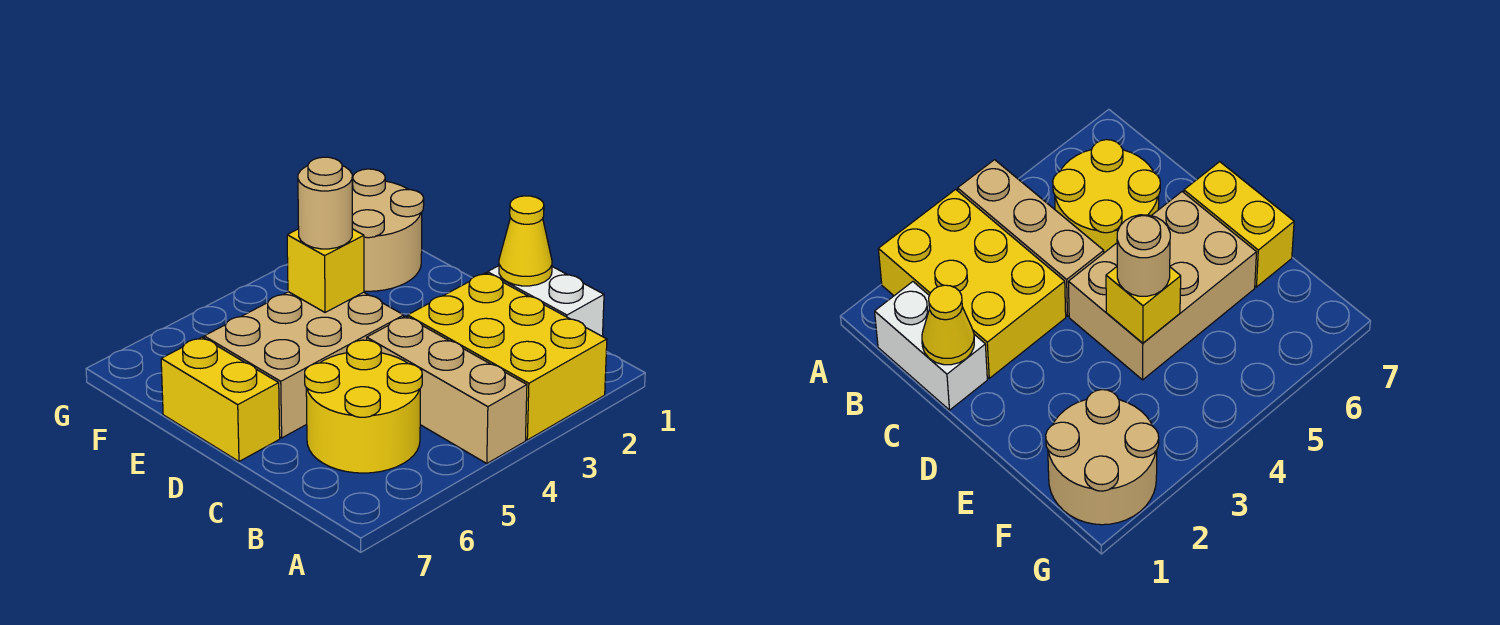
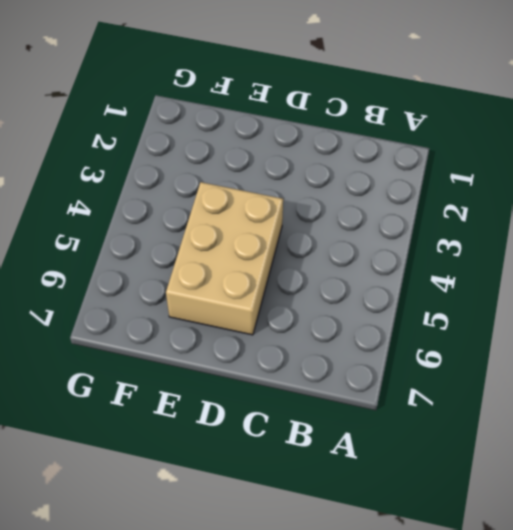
none -> yellow 2x3 brick [408,273,607,440]
none -> tan 1x3 brick [367,316,527,463]

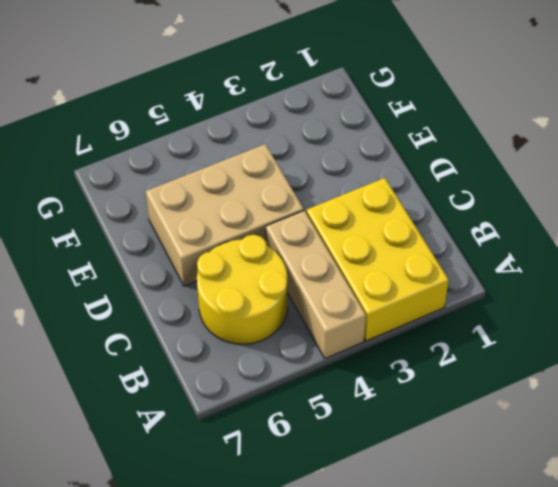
none -> white 1x2 brick [487,266,604,336]
none -> yellow 1x2 brick [161,337,280,461]

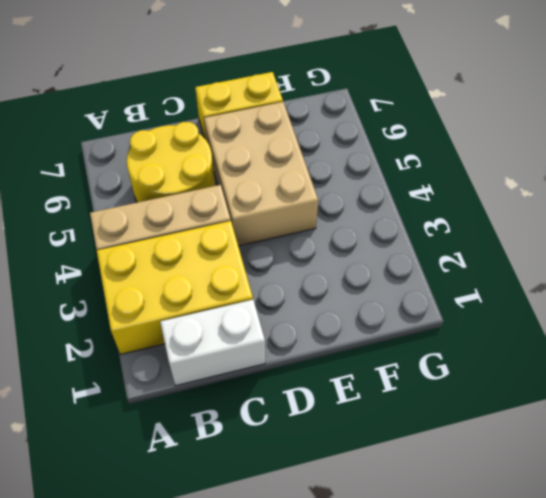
none -> tan 2x2 round brick [352,169,424,291]
none -> yellow 1x1 cone [499,196,552,286]

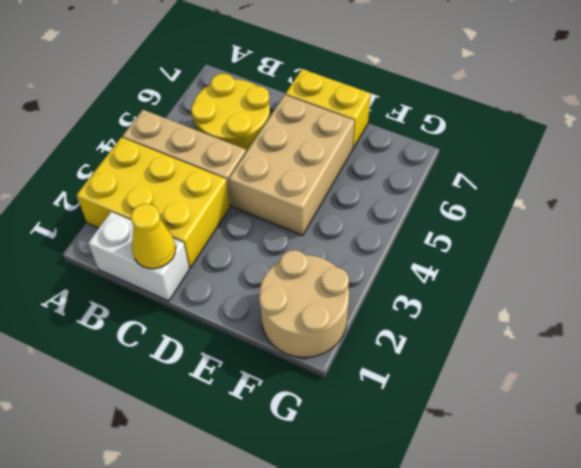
none -> yellow 1x1 brick [287,229,364,313]
none -> tan 1x1 round brick [298,157,352,249]

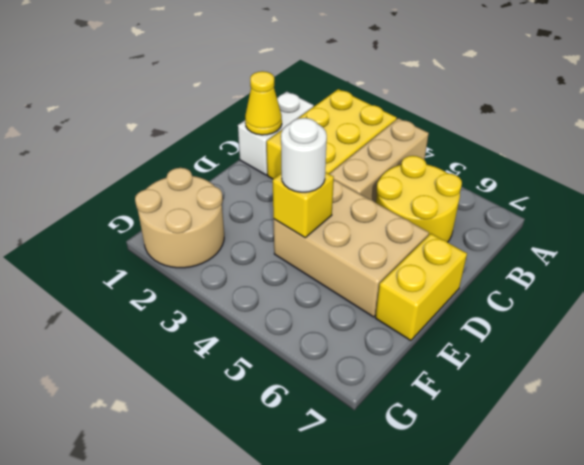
white 1x1 round brick [281,118,327,192] -> tan 1x1 round brick [298,157,352,249]

